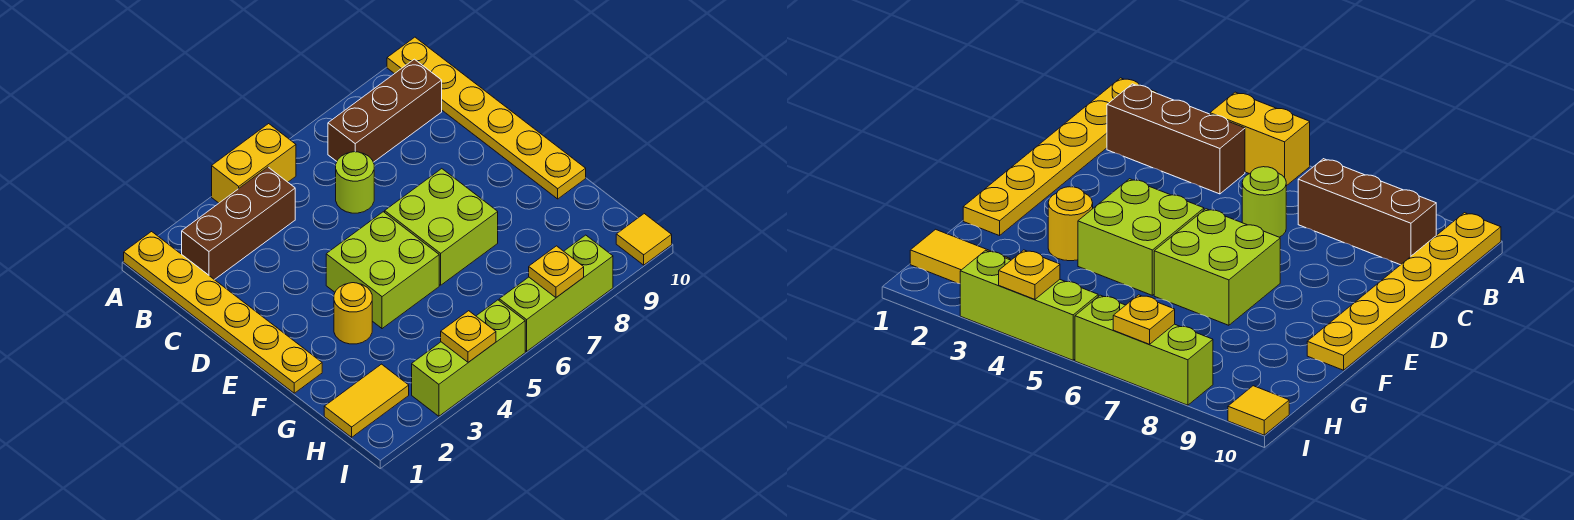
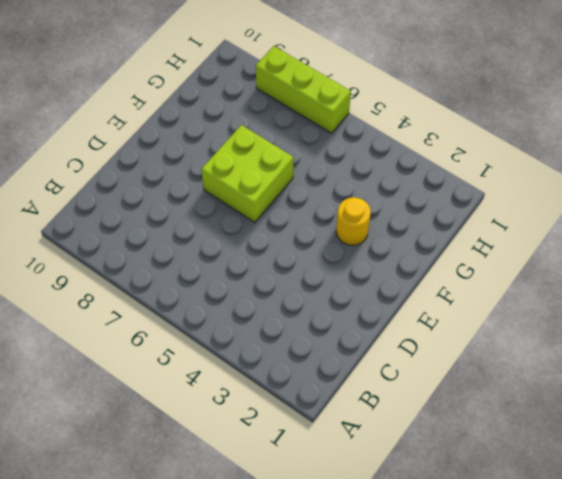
none -> yellow 1x6 plate [124,232,322,393]
none -> yellow 1x2 brick [212,124,296,203]
none -> yellow 1x6 plate [387,37,586,199]

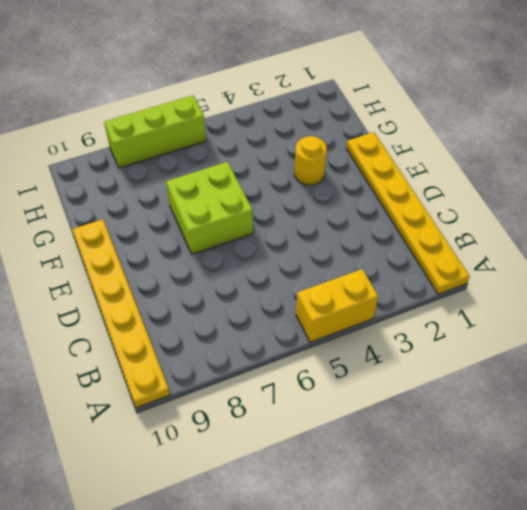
none -> brown 1x3 brick [182,167,295,280]
none -> brown 1x3 brick [328,59,442,162]
none -> lime 1x1 round brick [336,152,374,213]

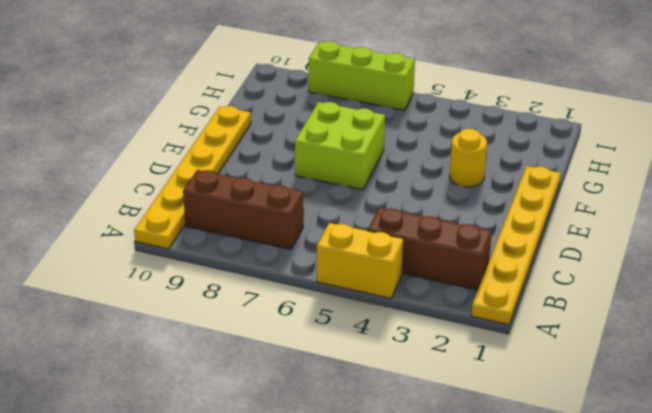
none -> lime 1x1 round brick [336,152,374,213]
none -> lime 2x2 brick [326,212,439,329]
none -> yellow 1x2 tile [324,364,409,437]

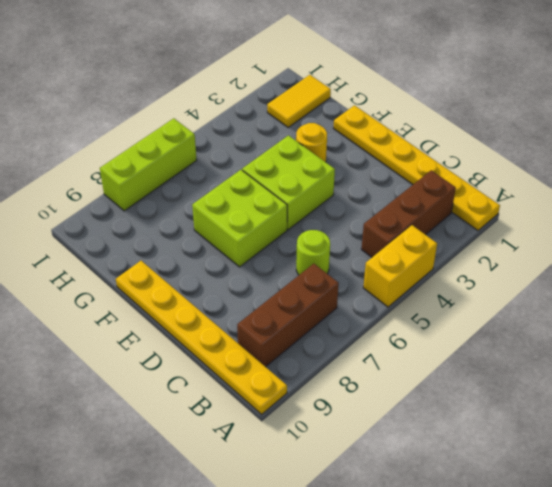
none -> lime 1x3 brick [412,300,525,416]
none -> yellow 1x1 tile [616,214,672,265]
none -> yellow 1x1 plate [441,311,496,362]

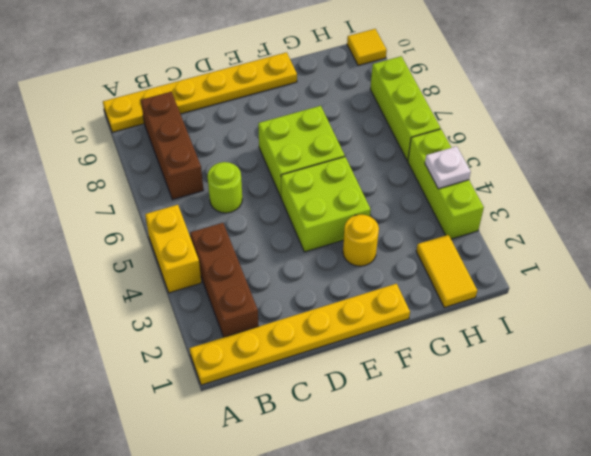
white 1x1 plate [425,146,471,189] -> yellow 1x1 plate [441,311,496,362]
none -> yellow 1x1 plate [529,246,584,297]

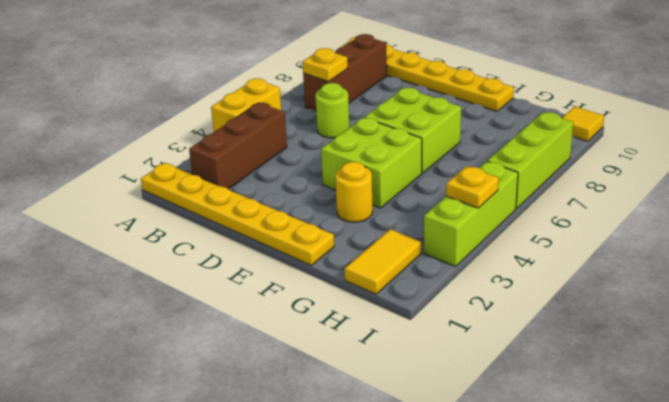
yellow 1x1 plate [303,48,348,82] -> yellow 1x1 plate moved to [529,246,584,297]

